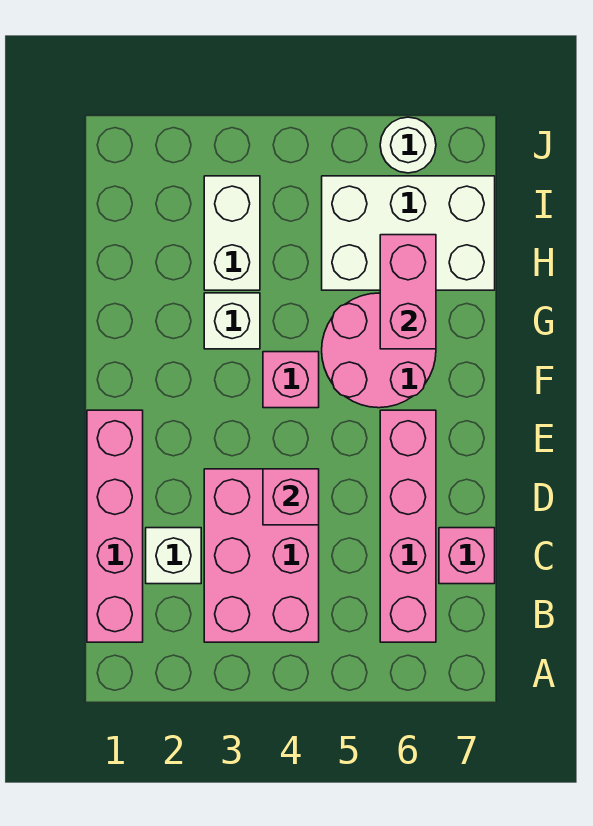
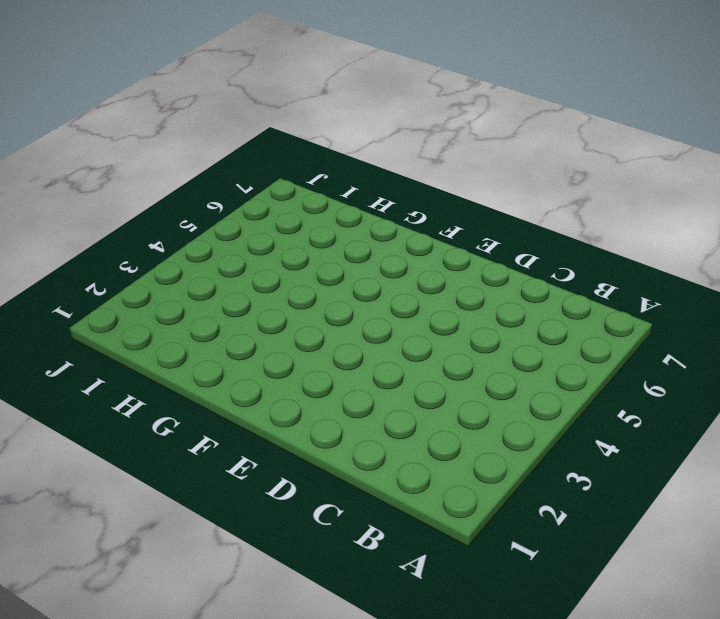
none -> pink 1x4 brick [87,410,143,642]
none -> pink 2x3 brick [204,469,319,642]
none -> pink 1x4 brick [380,410,436,642]

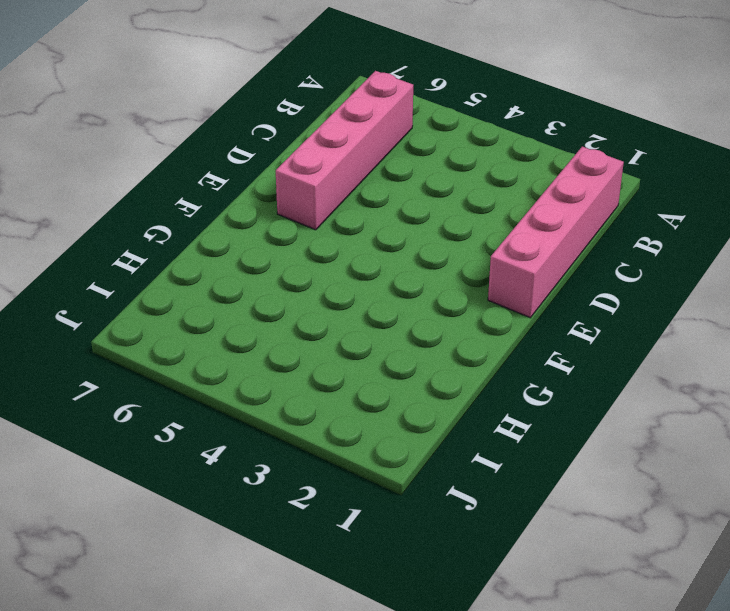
none -> pink 2x3 brick [204,469,319,642]
none -> white 1x1 brick [146,528,201,584]
none -> pink 1x1 brick [439,528,495,584]

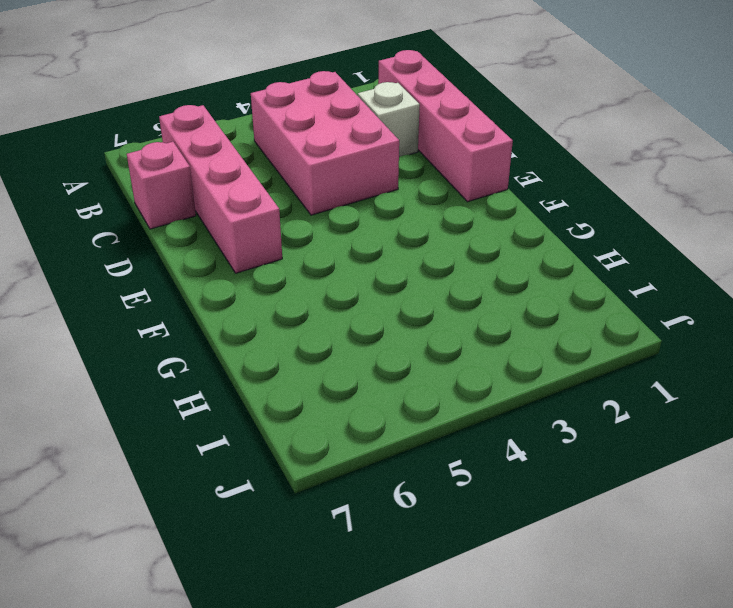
none -> pink 1x1 brick [263,352,319,408]
none -> pink 2x2 round brick [322,293,436,408]
none -> white 1x1 brick [204,293,260,349]

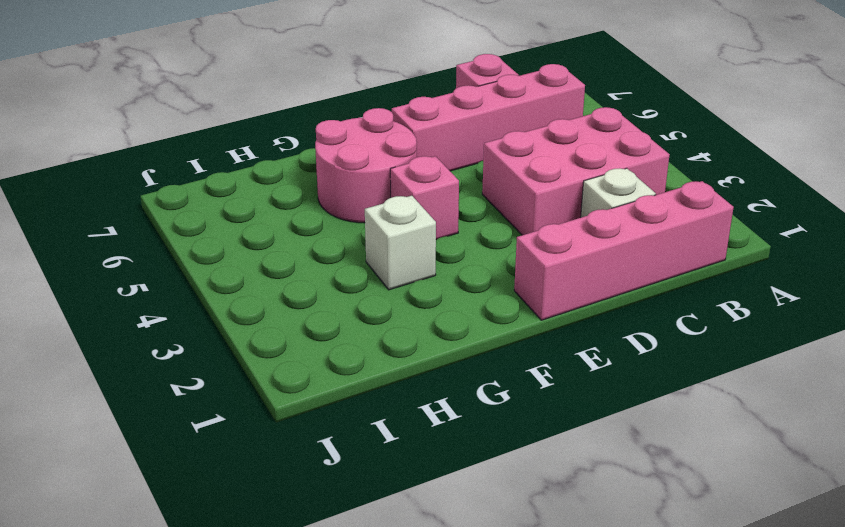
none -> white 1x2 brick [204,176,260,290]
none -> white 2x3 brick [322,176,495,290]
none -> white 1x1 round brick [380,117,436,173]

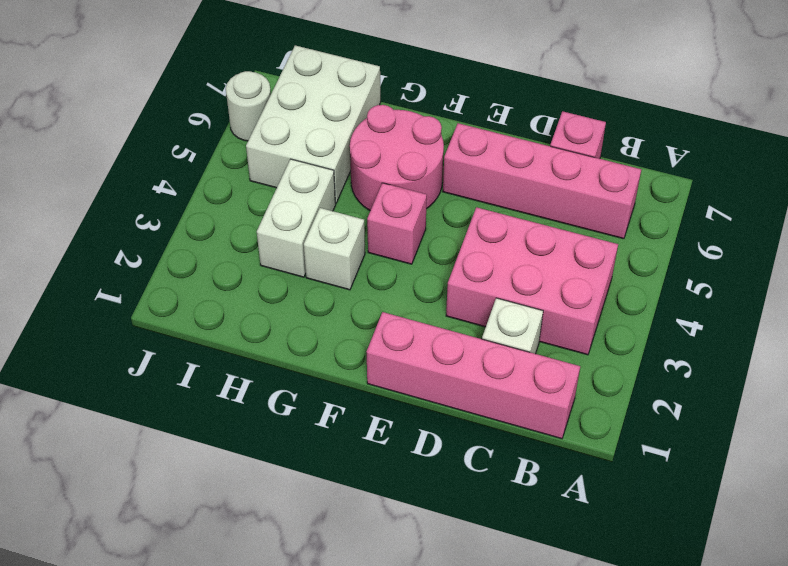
white 1x2 brick [257,159,336,277] -> white 1x2 brick turned to [204,176,260,290]
none -> pink 1x1 brick [263,469,319,525]
none -> pink 1x2 brick [380,235,436,349]

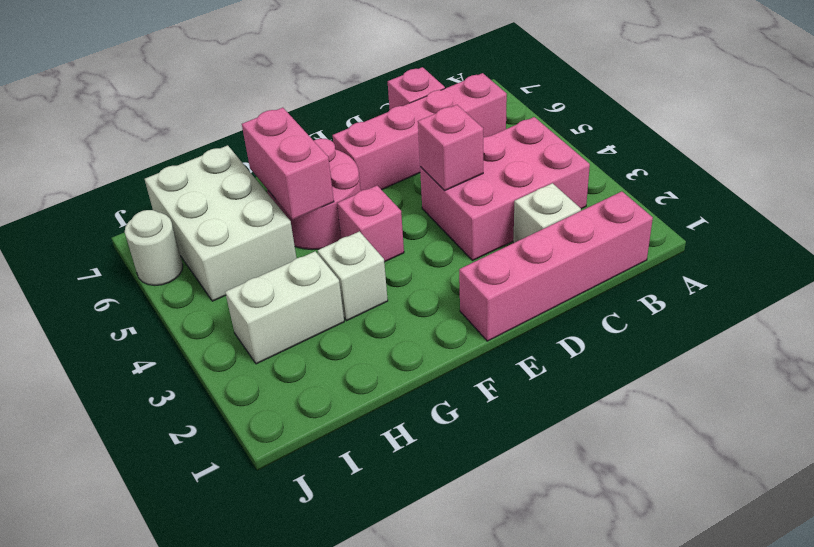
pink 1x2 brick [242,108,334,220] -> pink 1x2 brick turned to [380,235,436,349]

